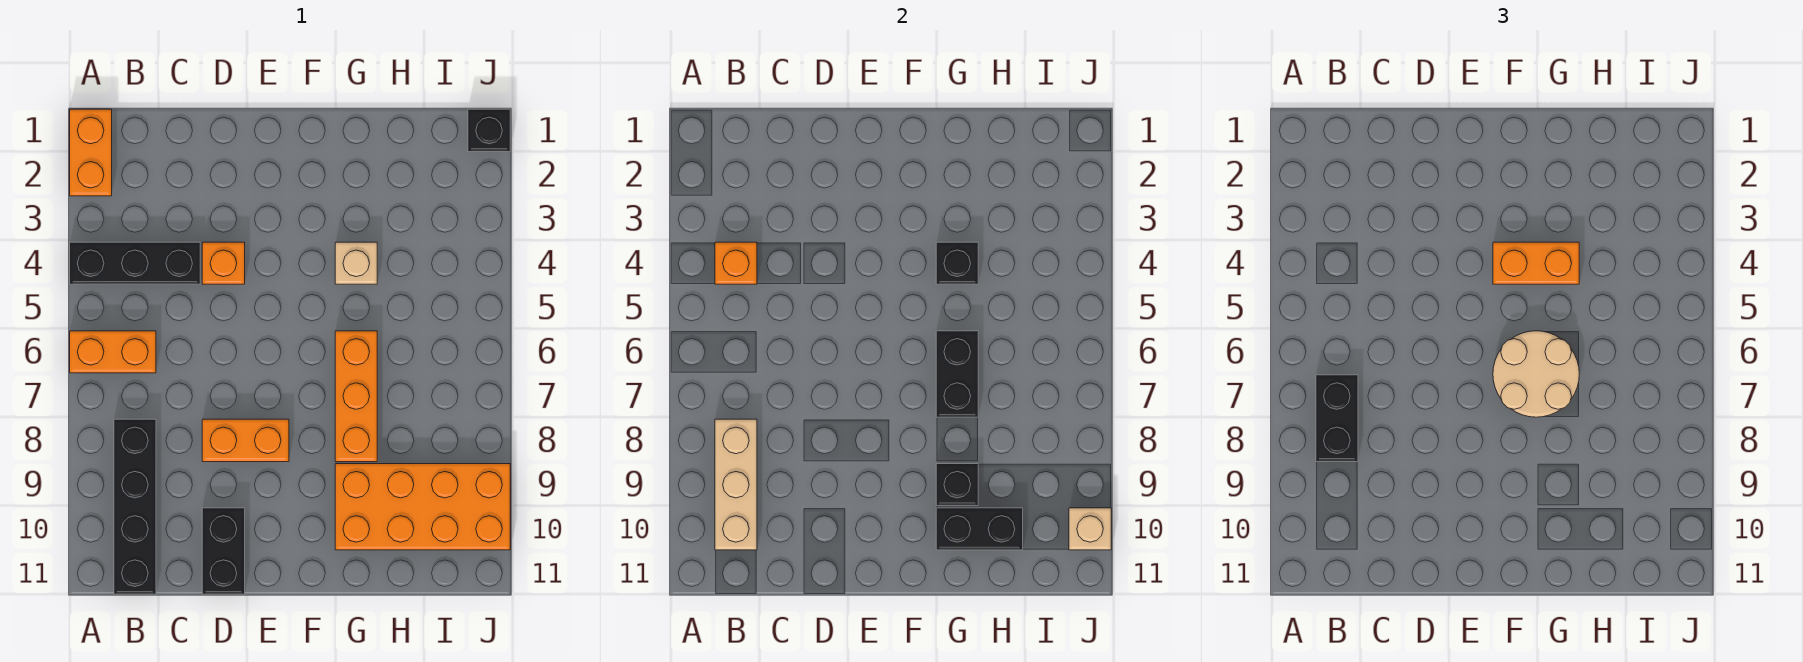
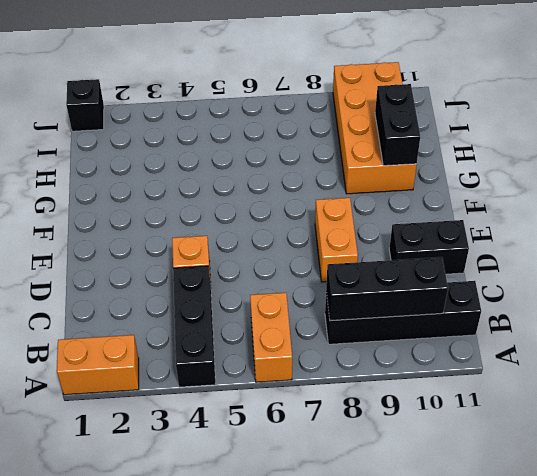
black 1x3 brick [326,257,448,321] -> tan 1x3 brick [715,419,757,550]
none -> tan 1x1 brick [335,242,377,284]
none -> orange 1x3 brick [335,331,377,462]
none -> orange 1x1 brick [715,242,757,284]

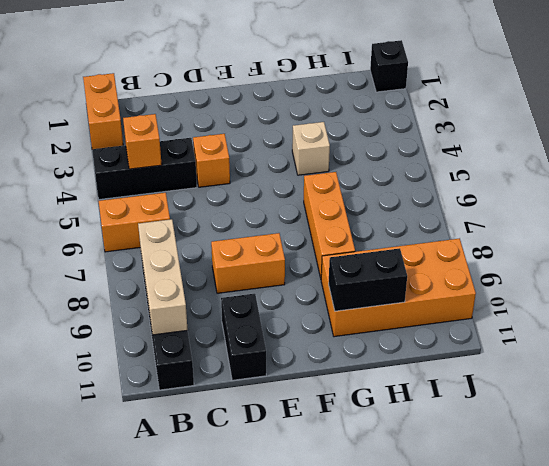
none -> black 1x1 brick [936,242,978,284]
none -> black 1x2 brick [936,331,978,417]
none -> black 1x1 brick [936,464,978,506]

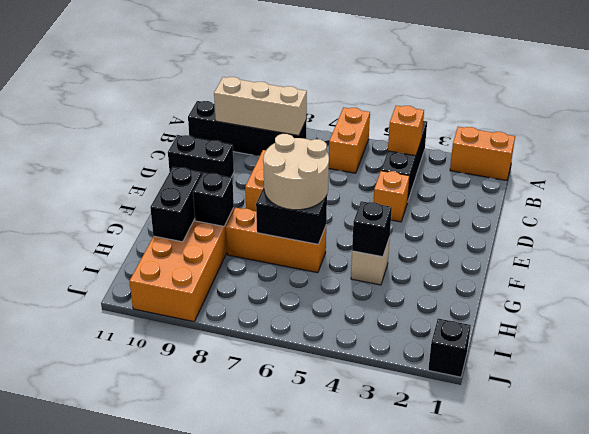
none -> tan 1x1 brick [1069,508,1111,550]
none -> black 1x2 brick [1316,375,1358,462]
none -> orange 1x2 brick [1493,242,1579,284]

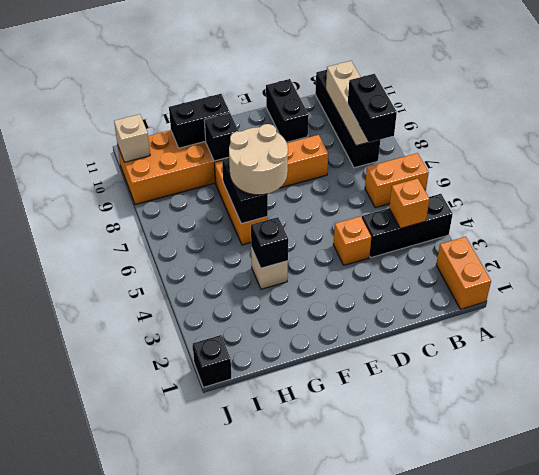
none -> orange 1x2 brick [1493,242,1579,284]

